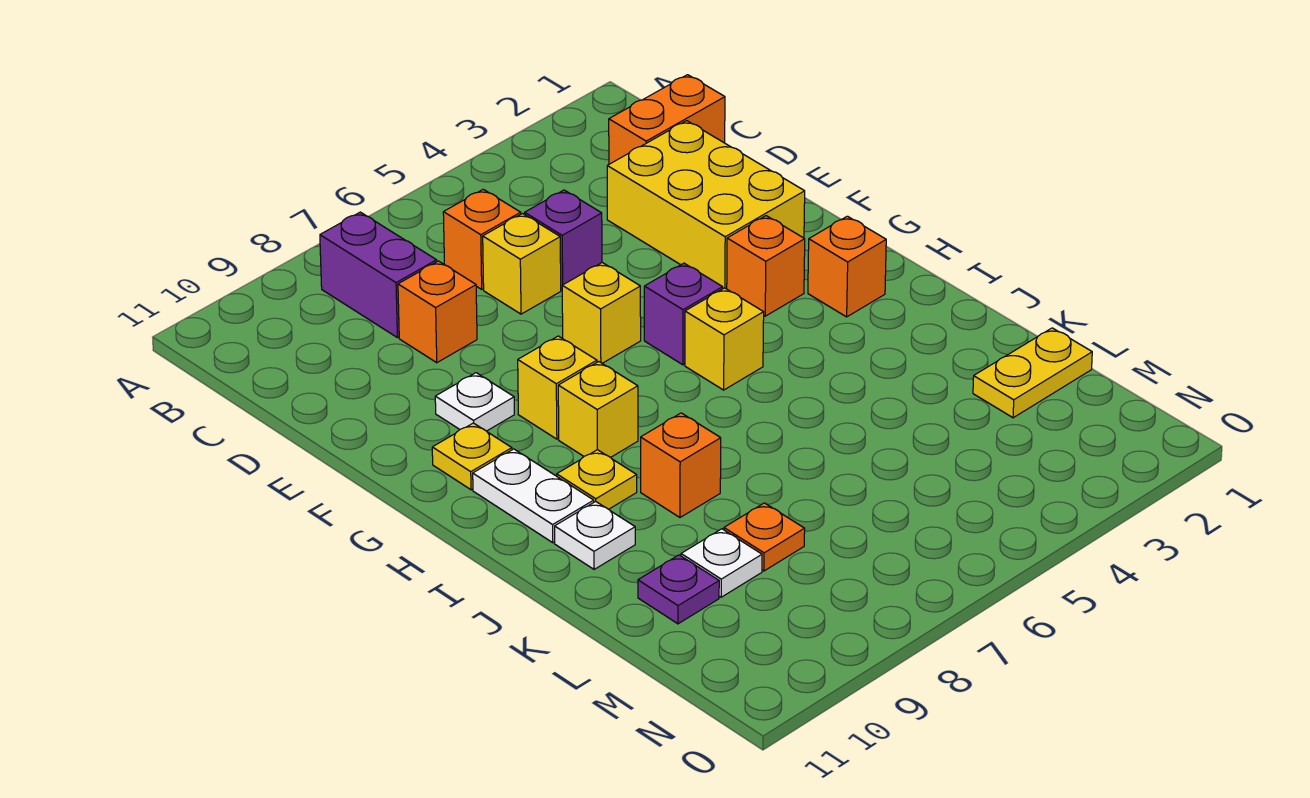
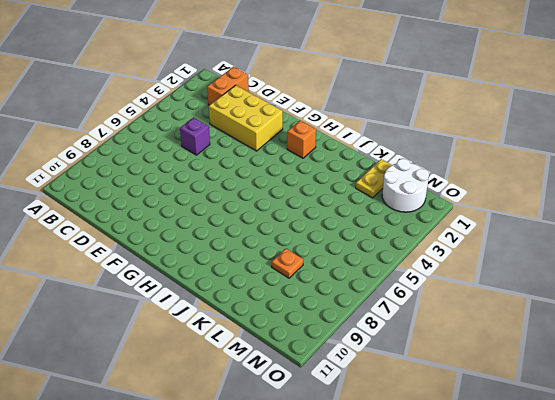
white 2x2 round brick [382,159,429,212] -> none
none -> purple 1x2 brick [320,212,437,338]
none -> orange 1x1 brick [443,189,521,289]
none -> yellow 1x1 brick [483,214,561,314]

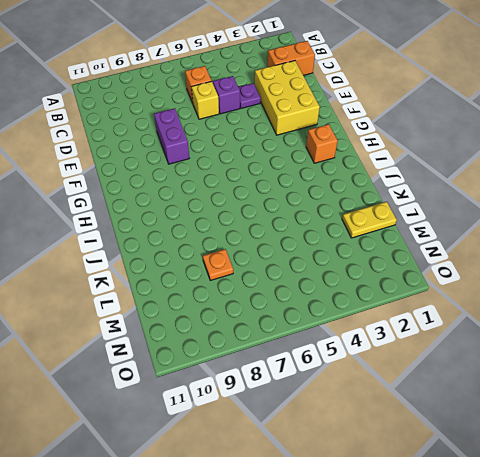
purple 1x1 plate [238,83,261,108] -> purple 1x1 plate moved to [638,555,719,624]
purple 1x2 brick [154,108,189,164] -> purple 1x2 brick moved to [320,212,437,338]
none -> orange 1x1 brick [398,261,477,363]
none -> yellow 1x1 brick [562,263,641,363]
none -> white 1x1 plate [435,373,514,431]

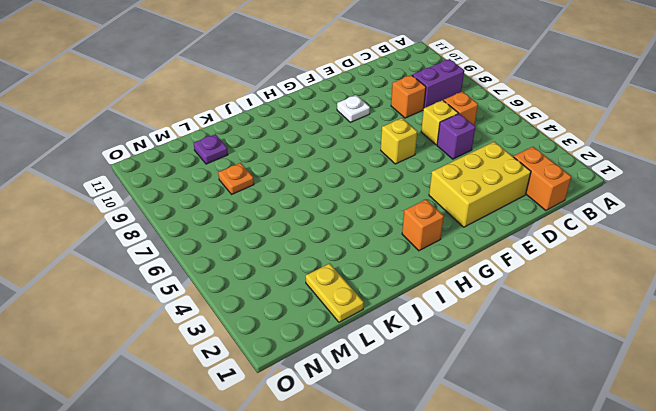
none -> orange 1x1 brick [727,216,805,316]
none -> purple 1x1 brick [644,263,723,365]
none -> yellow 1x1 brick [518,336,597,439]

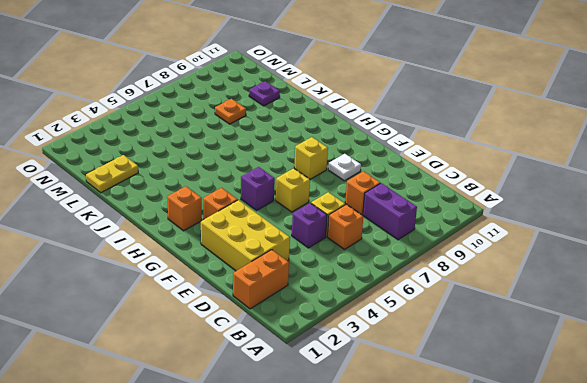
none -> yellow 1x1 plate [432,423,512,490]
none -> yellow 1x1 brick [685,288,764,390]
none -> yellow 1x1 brick [558,362,638,458]

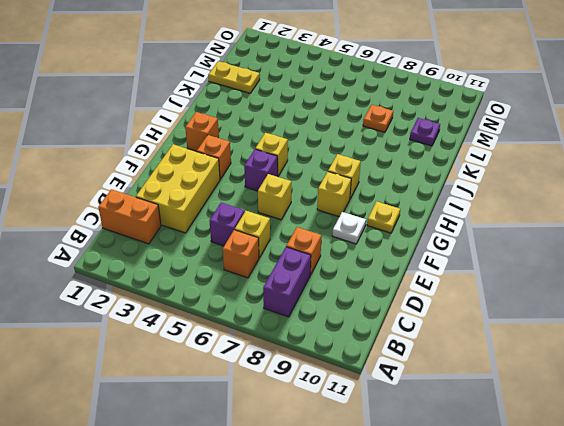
none -> white 1x2 plate [473,449,594,543]
none -> yellow 1x1 plate [557,450,637,509]
none -> orange 1x1 brick [641,413,721,517]

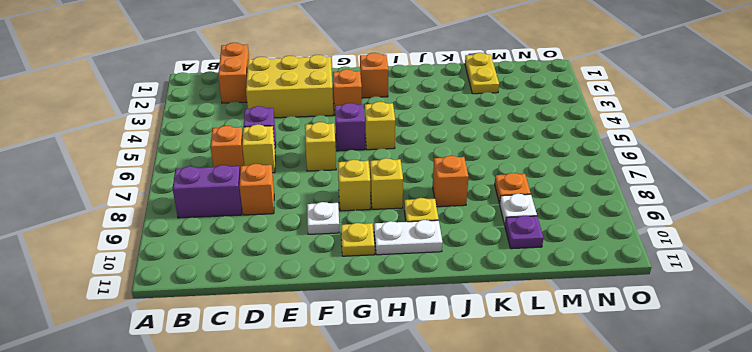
none -> white 1x1 plate [555,502,635,569]

